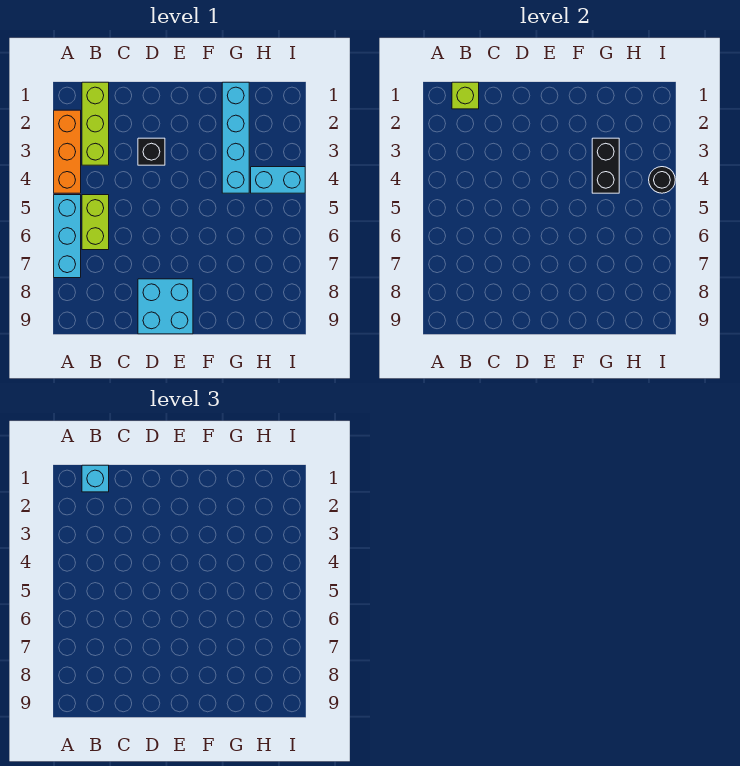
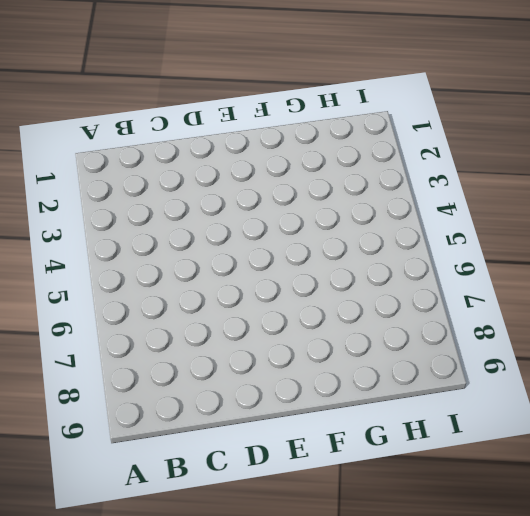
none -> orange 1x3 brick [54,110,81,193]
none -> cyan 1x3 brick [54,195,81,278]
none -> lime 1x3 brick [82,82,109,165]

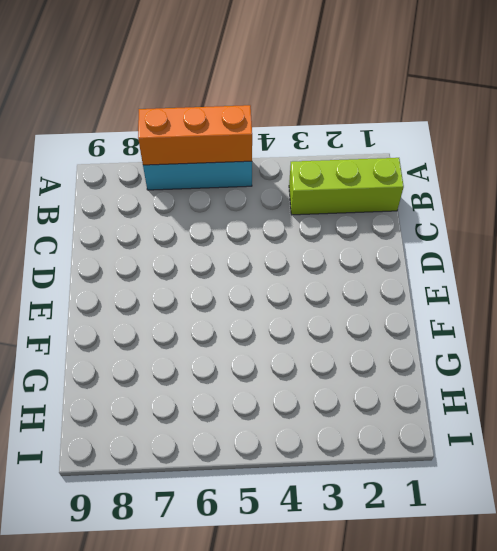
orange 1x3 brick [138,105,252,165] -> orange 1x3 brick moved to [54,110,81,193]
none -> lime 1x2 brick [82,195,109,250]
none -> black 1x1 brick [138,138,165,165]
none -> cyan 2x2 brick [138,279,193,334]

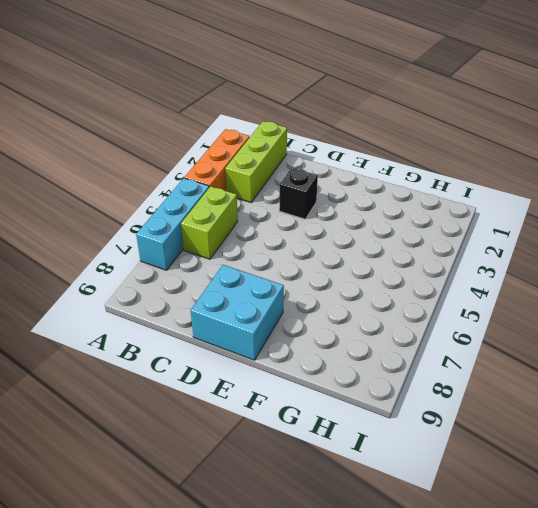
none -> cyan 1x4 brick [222,82,249,193]
none -> cyan 1x2 brick [251,167,305,193]
none -> lime 1x1 brick [452,82,479,109]

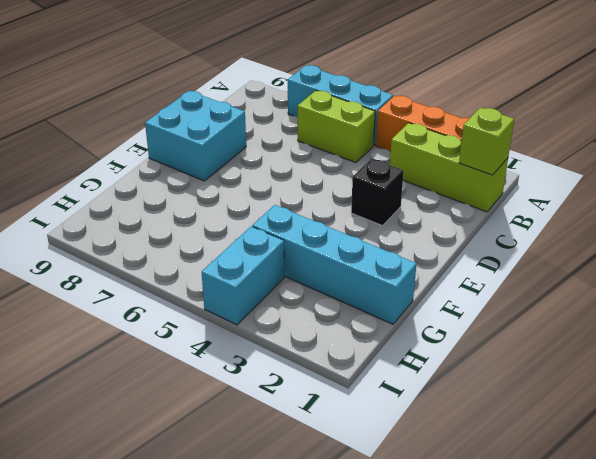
none -> black 1x2 brick [592,138,619,193]
none -> black 1x1 round brick [649,167,675,193]
none -> cyan 1x1 brick [82,465,109,492]

